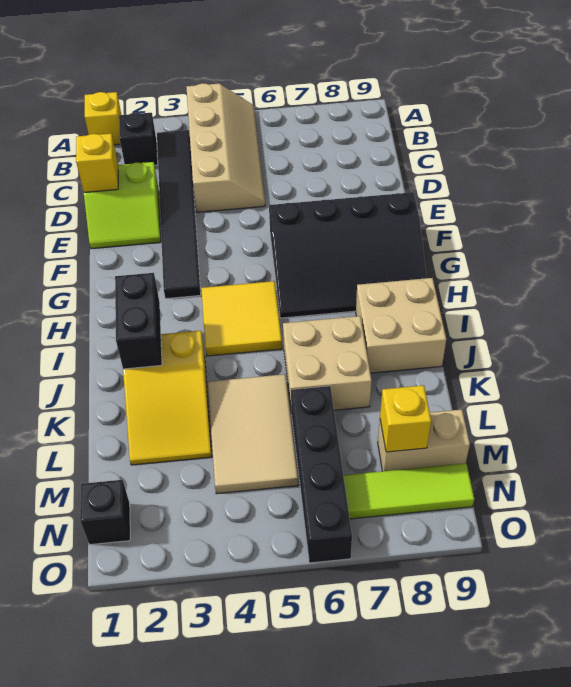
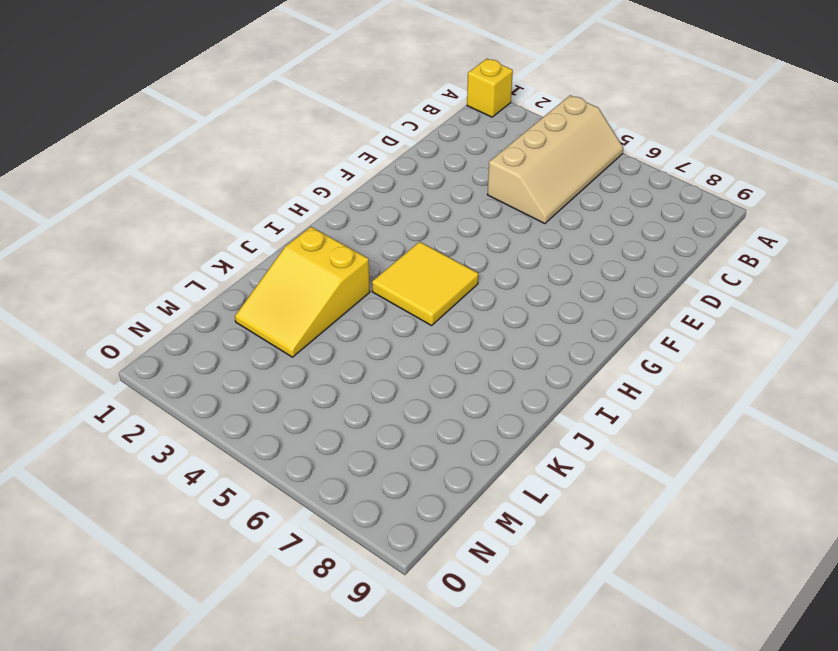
none -> black 1x1 brick [119,113,158,165]
none -> black 1x6 tile [157,130,201,299]
none -> lime 2x2 slope [84,162,161,249]

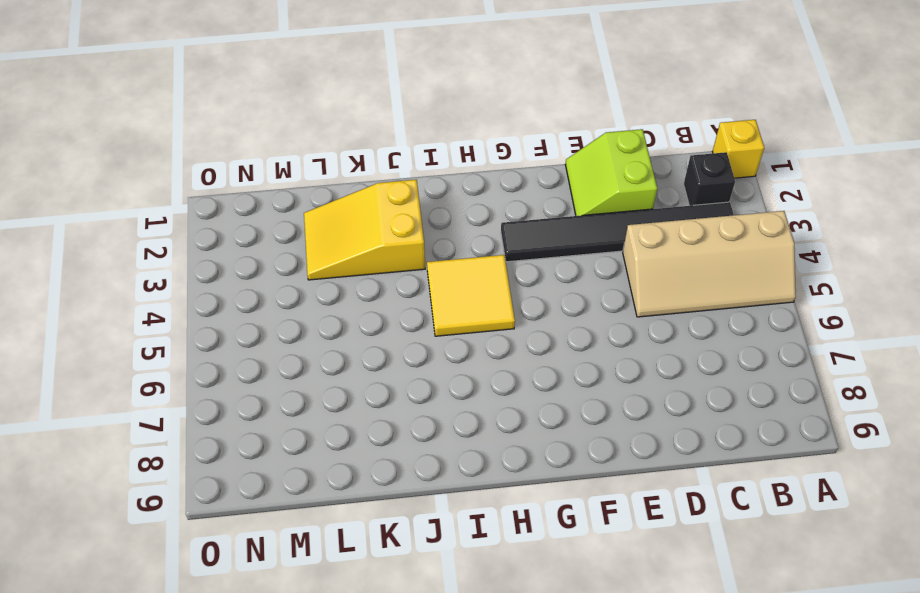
none -> black 3x4 slope [269,192,427,318]
none -> tan 2x2 brick [356,278,446,373]
none -> tan 2x2 brick [283,316,372,413]

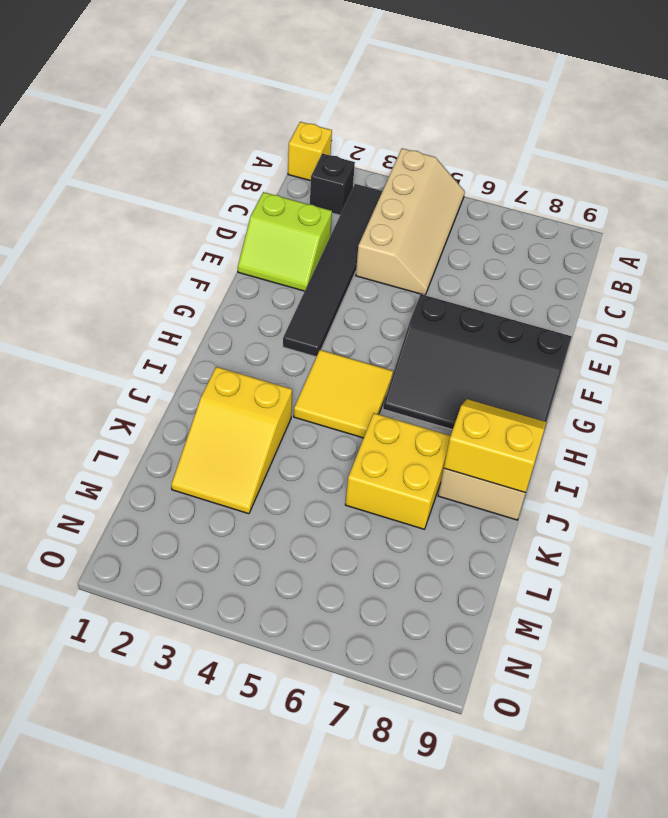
yellow 2x2 slope [444,399,546,493] -> none
yellow 2x2 brick [345,413,450,529] -> tan 2x2 brick [283,316,372,413]
none -> tan 2x3 tile [208,374,298,494]
none -> black 1x4 brick [291,386,352,563]
none -> tan 1x2 brick [378,409,470,471]

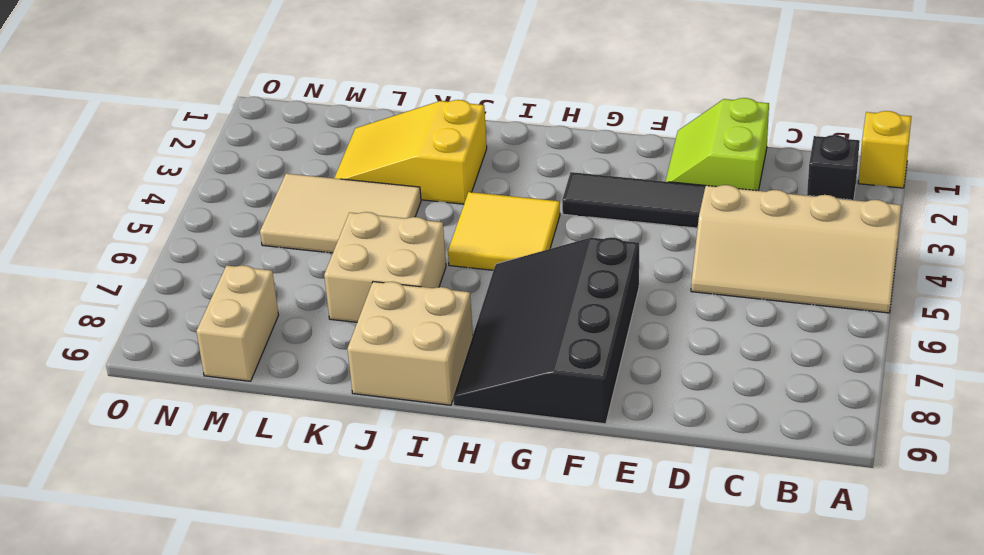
none -> black 1x4 brick [291,386,352,563]
none -> black 1x1 brick [80,480,130,545]
none -> lime 1x3 tile [343,463,474,519]

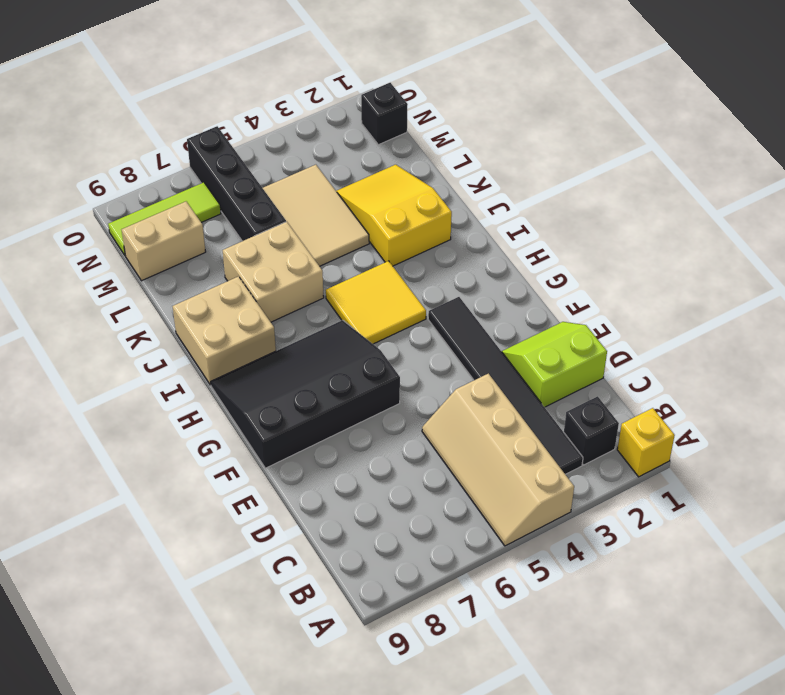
none -> yellow 1x1 brick [76,133,118,192]
none -> black 1x2 brick [115,273,162,369]
none -> yellow 1x1 brick [380,385,431,452]

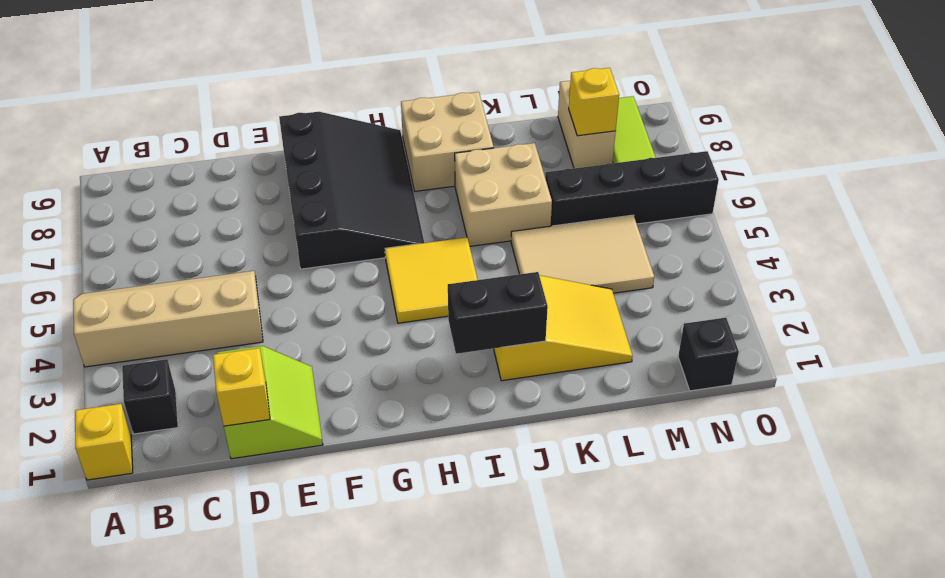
none -> black 1x6 tile [157,130,201,299]

